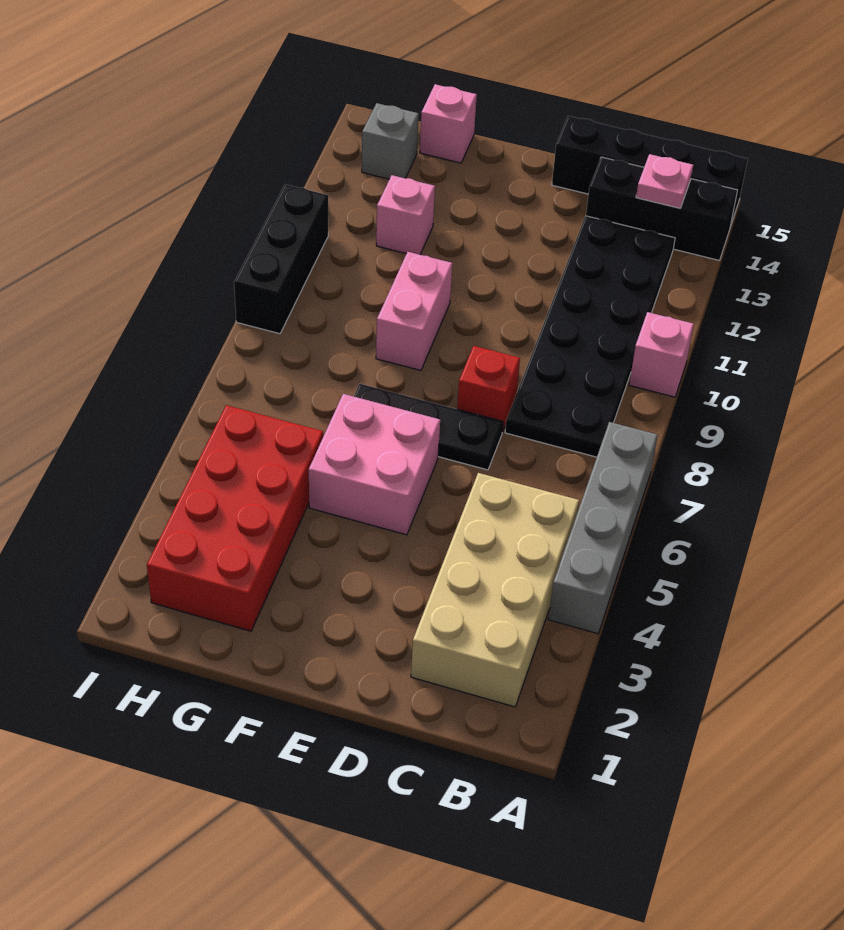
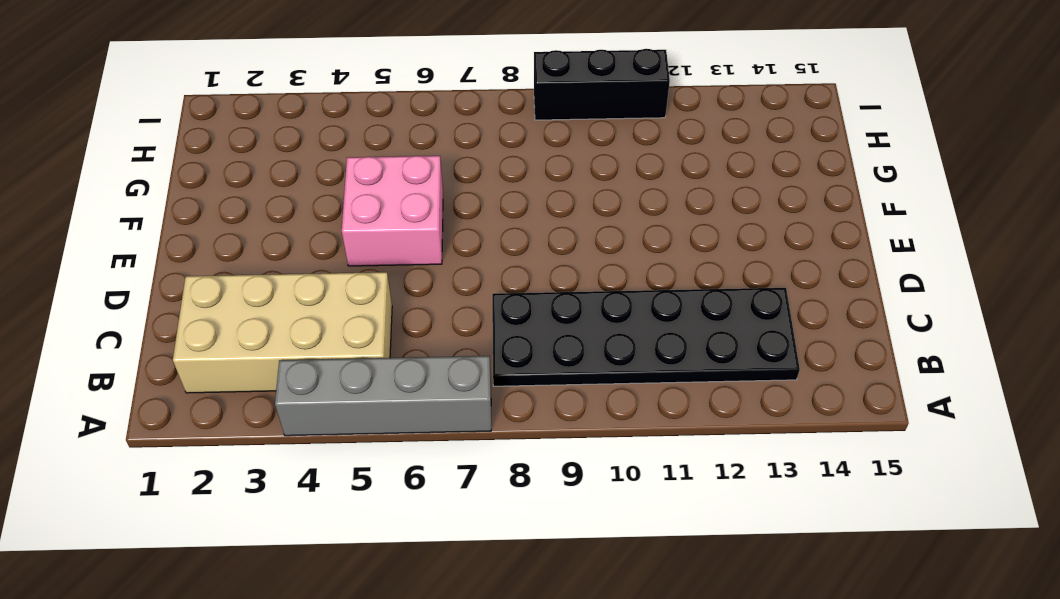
none -> pink 1x1 brick [629,312,694,397]
none -> black 1x3 brick [586,157,738,260]
none -> black 1x4 brick [552,116,748,224]

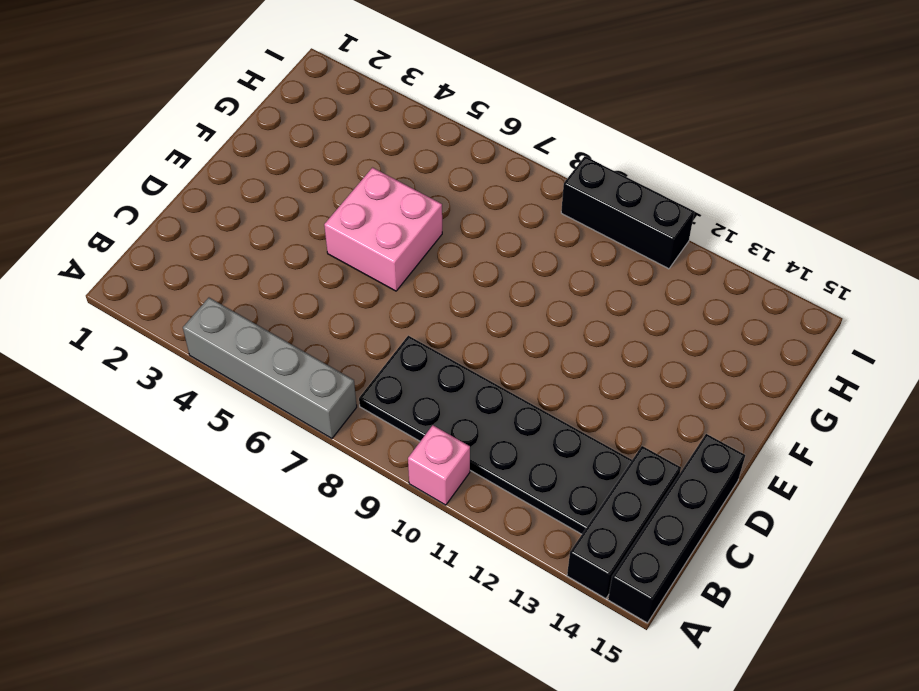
none -> tan 2x4 brick [411,473,579,707]
none -> black 1x3 plate [354,384,503,470]
none -> red 1x1 brick [457,346,520,432]

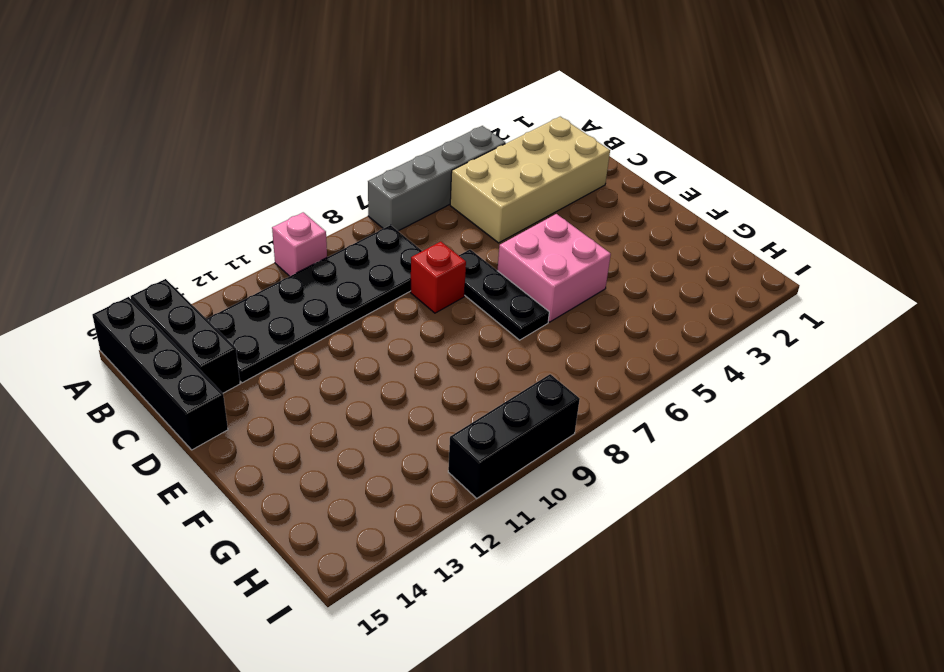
none -> pink 1x2 brick [376,252,452,370]
none -> red 2x4 brick [147,405,323,631]
none -> pink 1x1 brick [376,175,435,255]

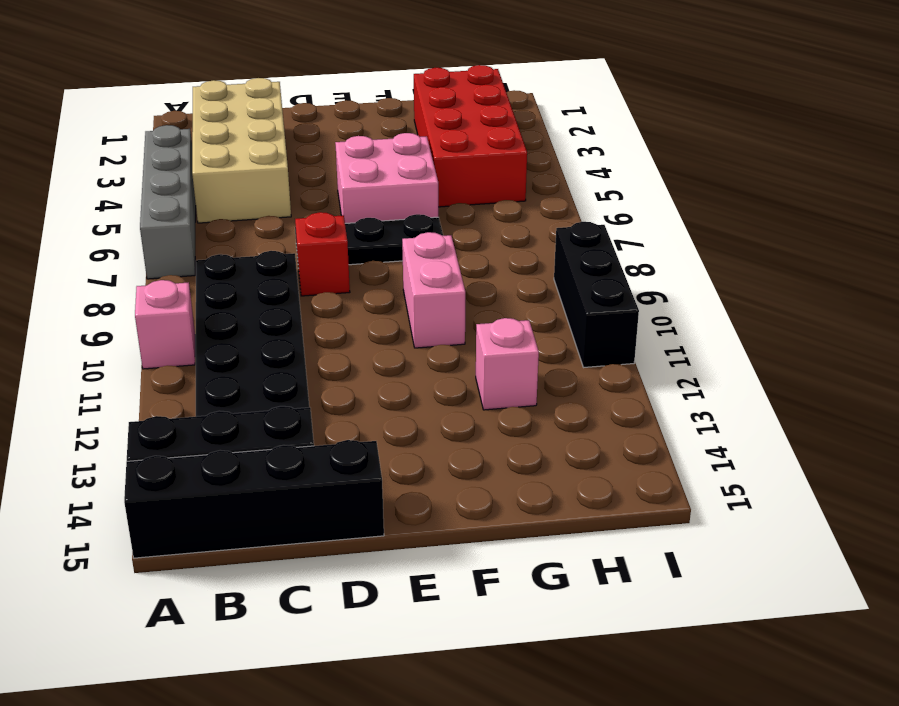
none -> pink 1x1 brick [420,84,477,163]
none -> grey 1x1 brick [362,103,419,179]
none -> pink 1x1 plate [636,154,693,208]

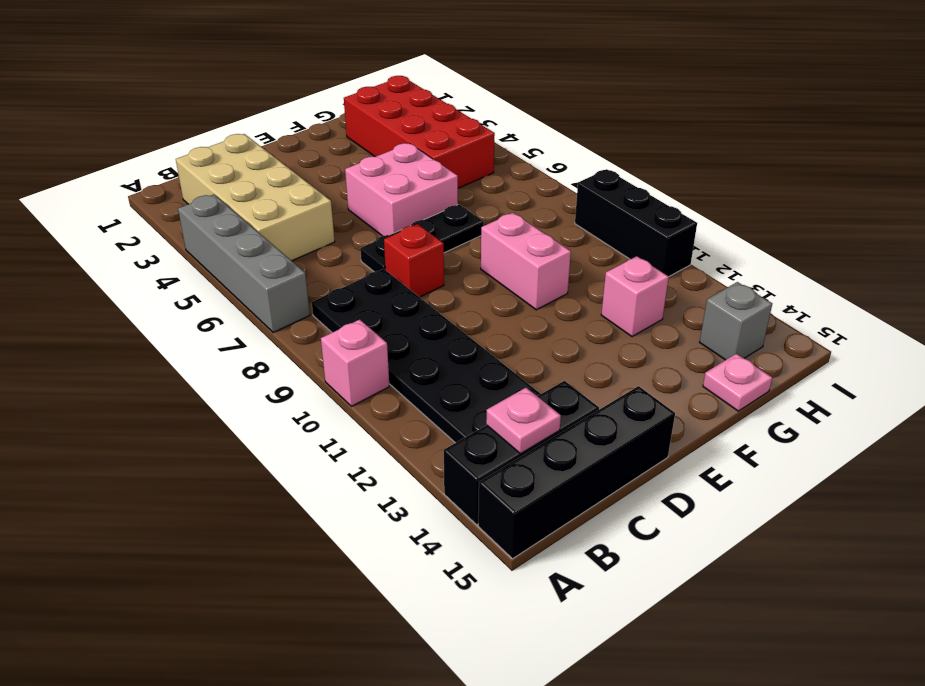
pink 1x1 plate [703,354,772,411] -> pink 1x1 brick [420,84,477,163]

